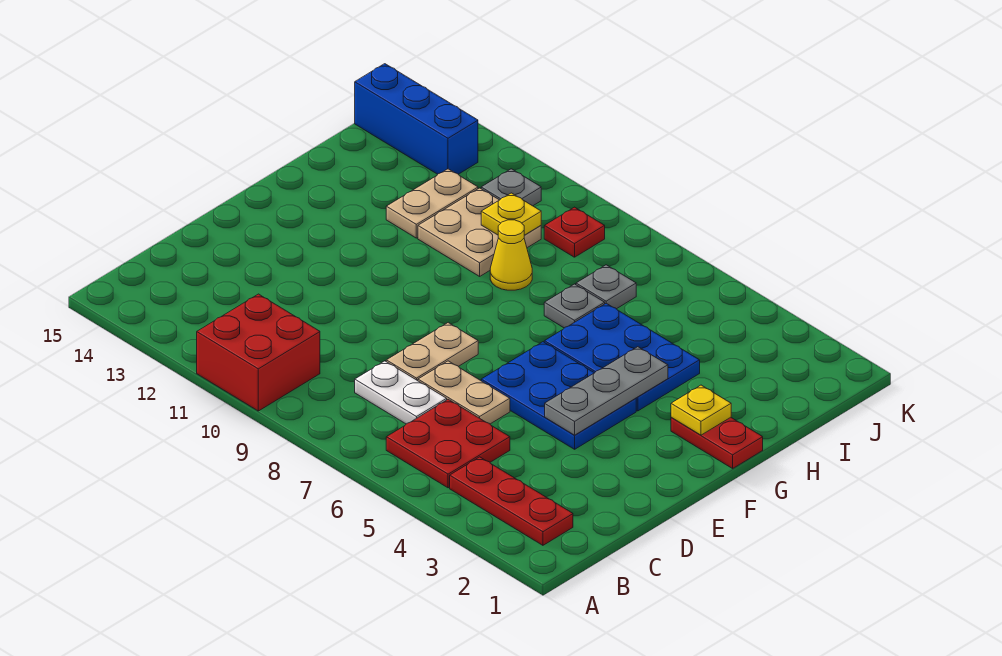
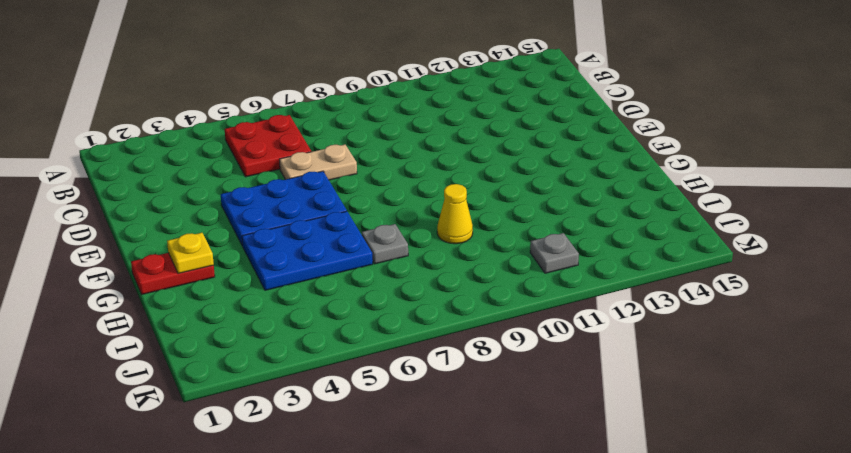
none -> red 2x2 brick [197,294,320,411]
none -> red 1x3 plate [450,457,573,545]
none -> white 1x2 plate [355,361,447,424]

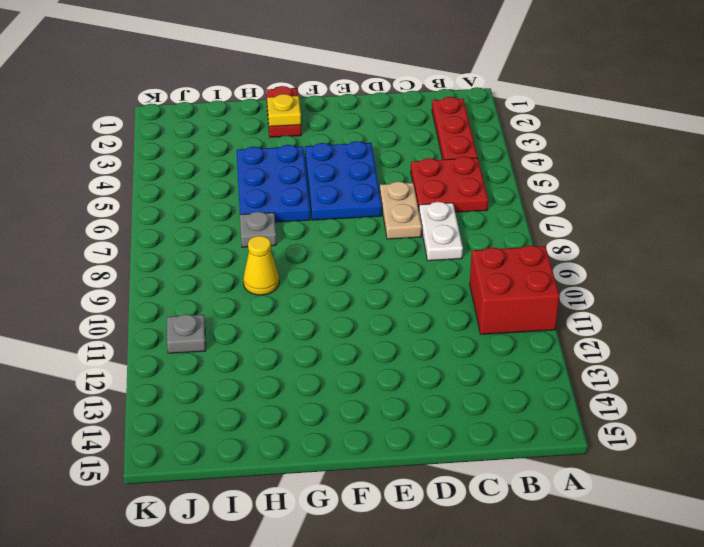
none -> tan 1x2 plate [386,323,478,381]
none -> tan 2x2 plate [418,188,541,276]
none -> tan 1x2 plate [386,169,478,238]

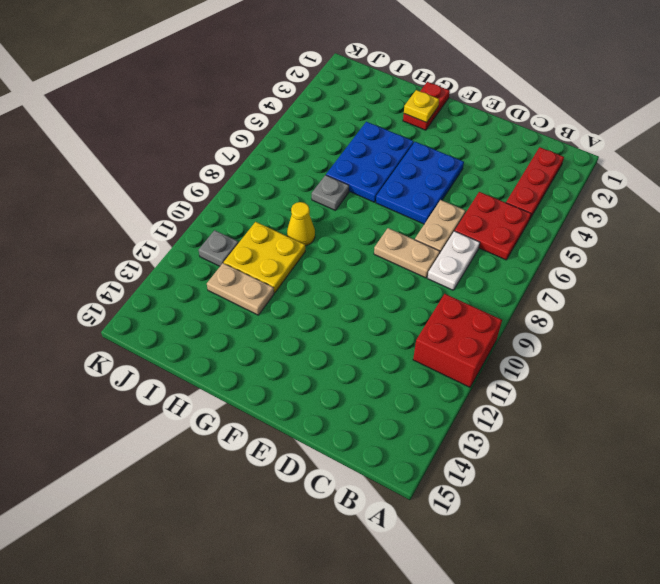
yellow 2x2 plate [224,222,305,293] -> tan 2x2 plate [418,188,541,276]
none -> grey 1x1 plate [576,265,636,309]
none -> red 1x1 plate [544,207,605,257]
none -> blue 1x3 brick [355,64,478,174]

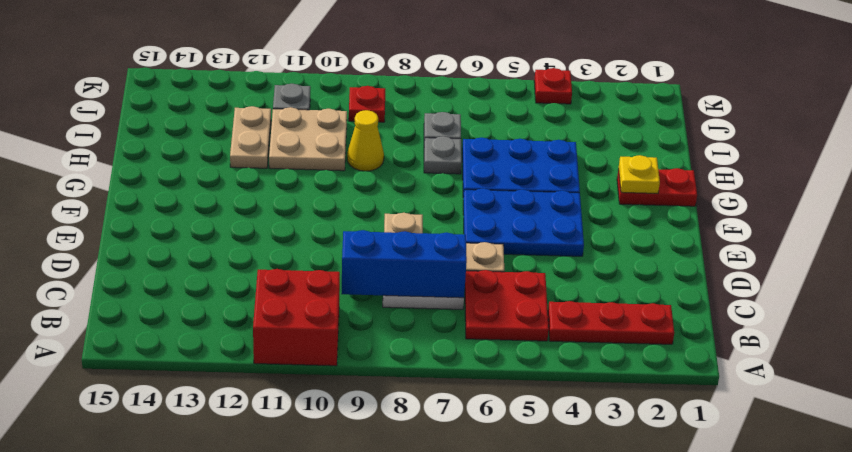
blue 1x3 brick [341,230,467,298] -> blue 1x3 brick moved to [355,64,478,174]
red 1x1 plate [534,68,572,104] -> none
none -> grey 1x3 plate [545,347,668,435]
none -> yellow 1x1 plate [481,193,541,235]

